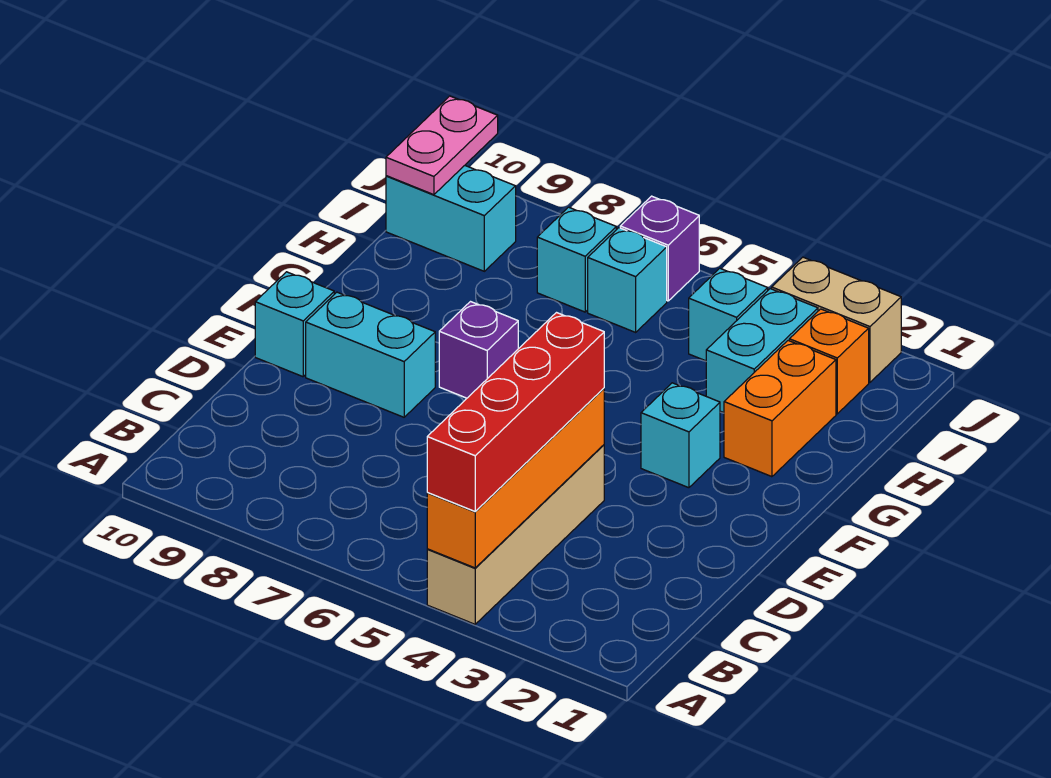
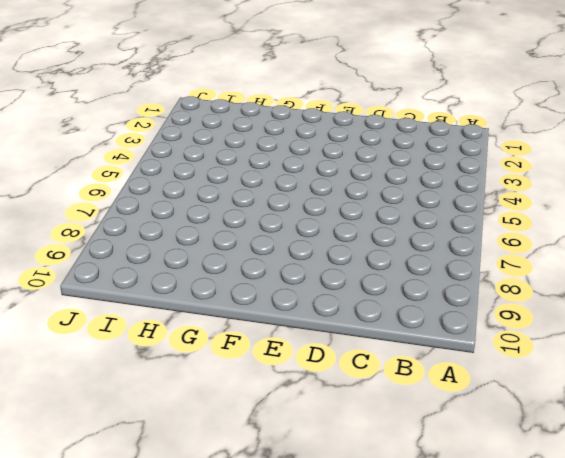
none -> tan 1x4 brick [427,445,604,624]
none -> cyan 1x2 brick [306,292,435,417]
none -> cyan 1x1 brick [255,272,334,377]

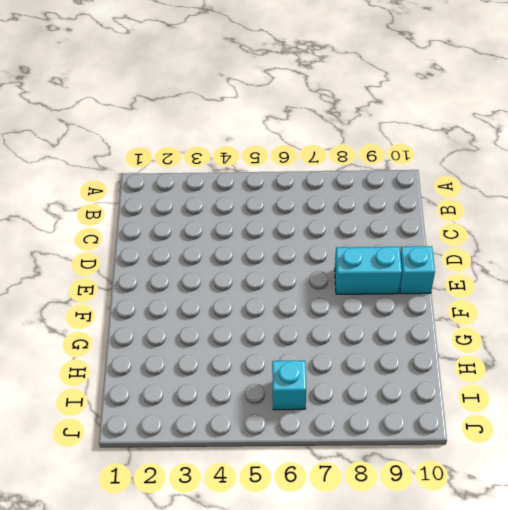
none -> tan 1x4 brick [427,445,604,624]
none -> cyan 1x1 brick [641,383,720,488]
none -> purple 1x1 brick [439,302,518,398]

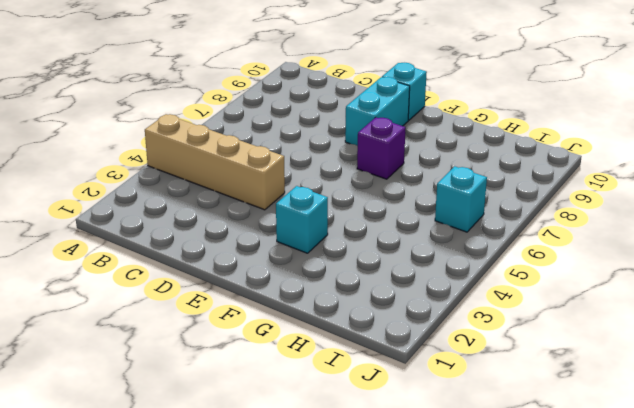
none -> orange 1x2 brick [724,341,836,477]
none -> cyan 1x2 brick [706,289,818,413]
none -> orange 1x1 brick [789,309,869,414]

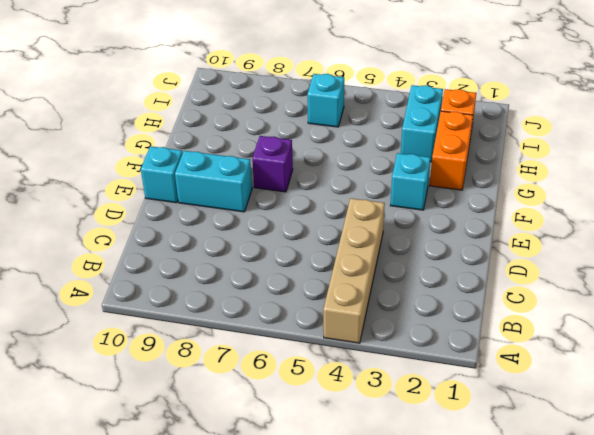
none -> cyan 1x1 brick [689,268,768,361]
none -> cyan 1x1 brick [537,207,616,312]
none -> cyan 1x2 brick [386,166,516,271]

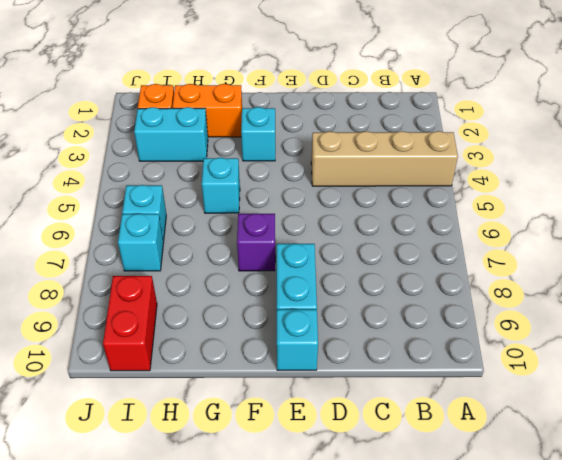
cyan 1x1 brick [202,157,240,213] -> cyan 1x1 brick moved to [689,268,768,361]
red 1x2 brick [103,276,157,371] -> cyan 1x2 brick [386,166,516,271]
none -> tan 1x2 brick [772,257,901,382]
none -> purple 1x1 brick [620,196,699,301]
none -> orange 1x4 brick [427,388,604,568]

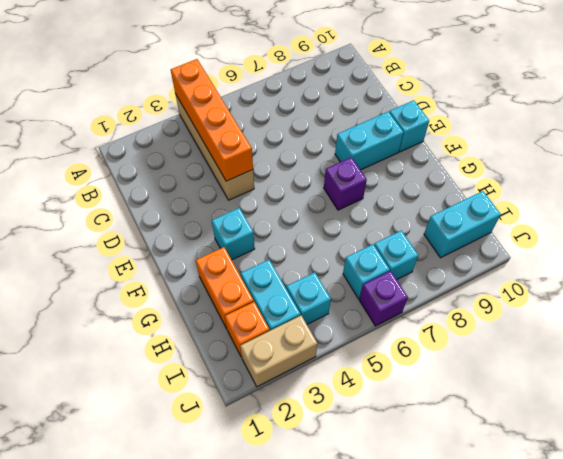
none -> pink 1x2 plate [386,96,498,195]
none -> red 1x4 brick [427,313,604,512]

